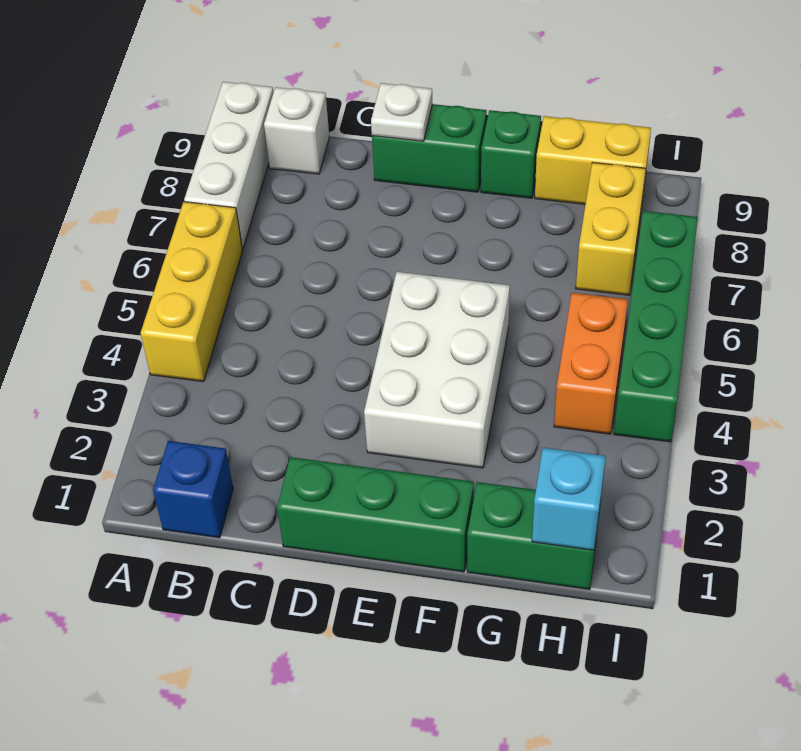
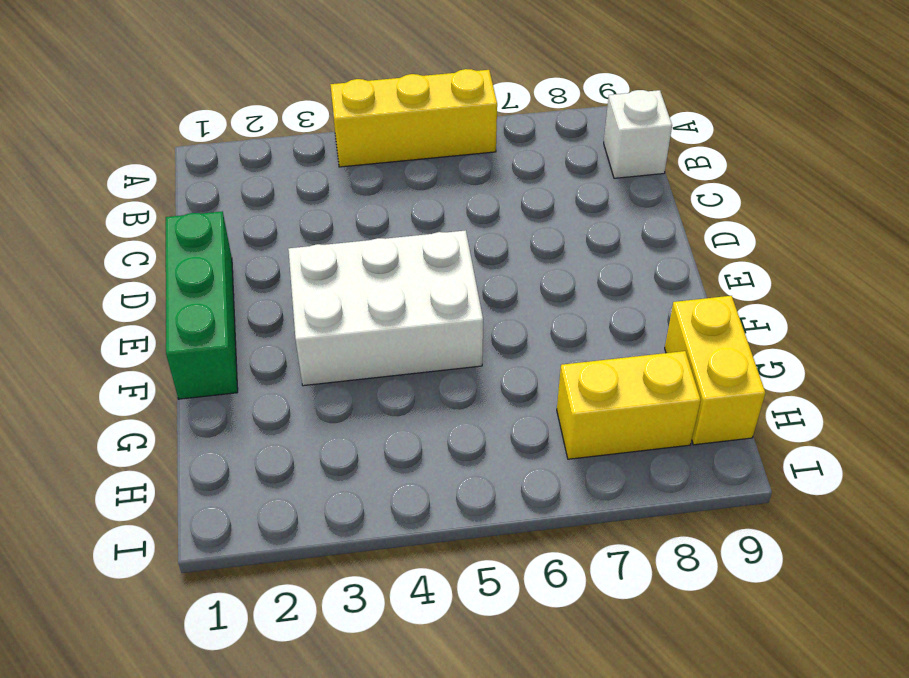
none -> white 1x3 brick [184,82,273,249]
none -> blue 1x1 brick [153,441,233,538]
none -> green 1x2 brick [372,104,487,192]

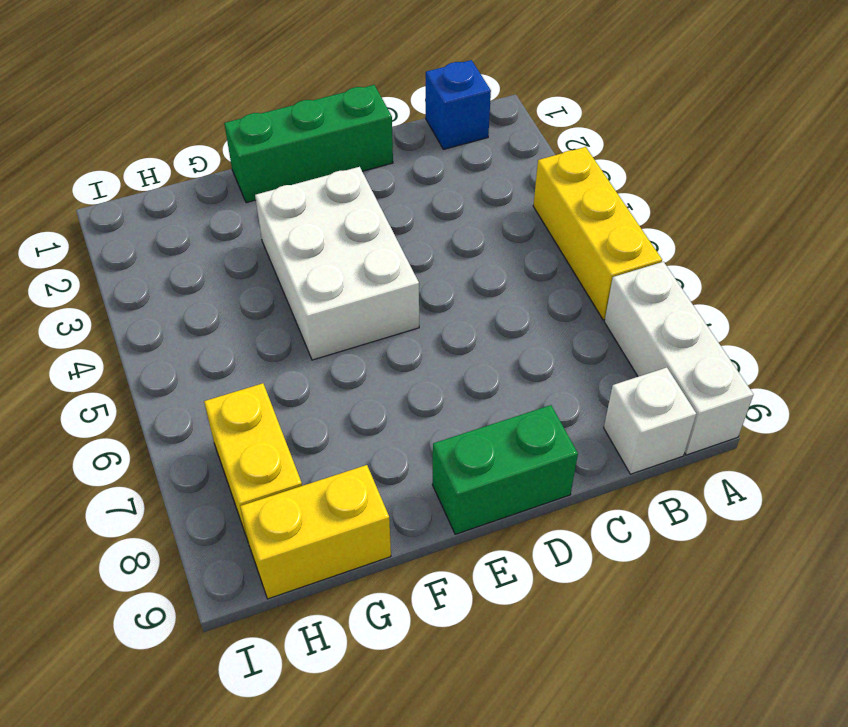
none -> green 1x1 brick [481,110,541,198]
none -> green 1x2 brick [467,482,600,589]
none -> orange 1x2 brick [554,293,628,434]

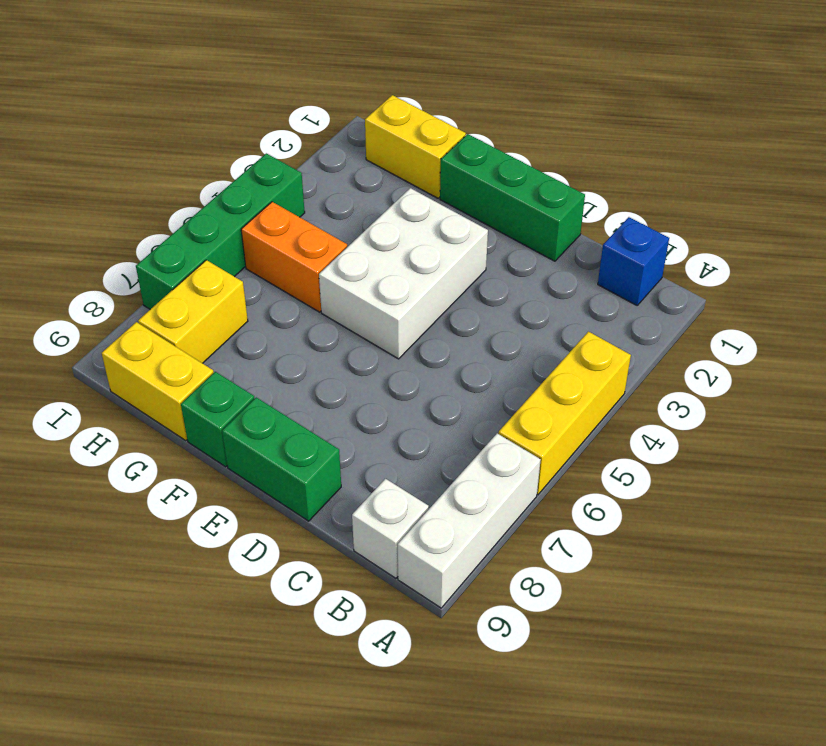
yellow 1x2 brick [365,95,466,198] -> green 1x2 brick [467,482,600,589]
orange 1x2 brick [241,202,347,312] -> orange 1x2 brick turned to [554,293,628,434]
none -> white 1x1 plate [371,83,432,141]
none -> cyan 1x1 brick [532,448,606,550]

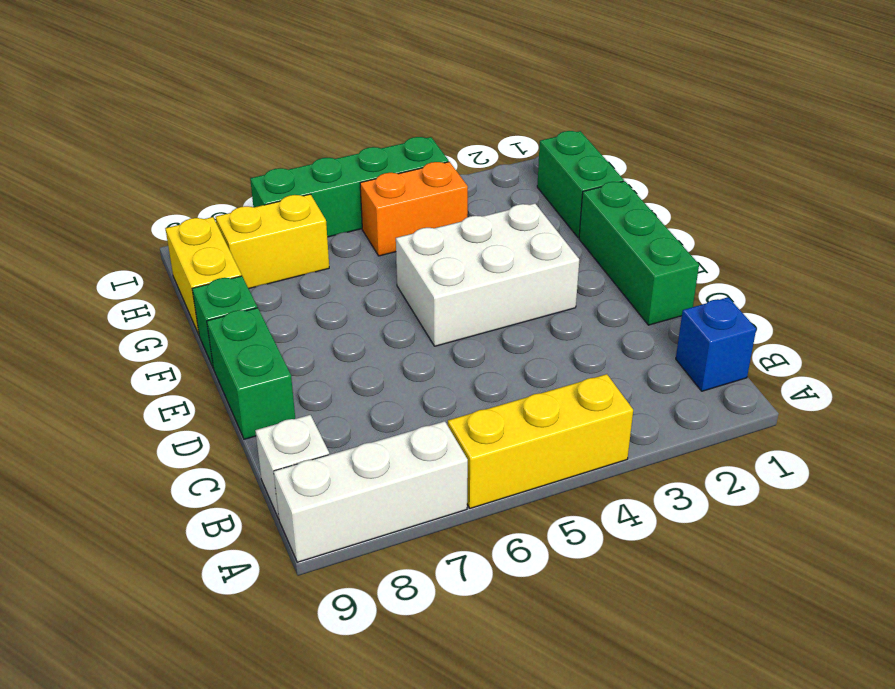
none -> white 1x1 plate [371,83,432,141]
none -> cyan 1x1 brick [532,448,606,550]

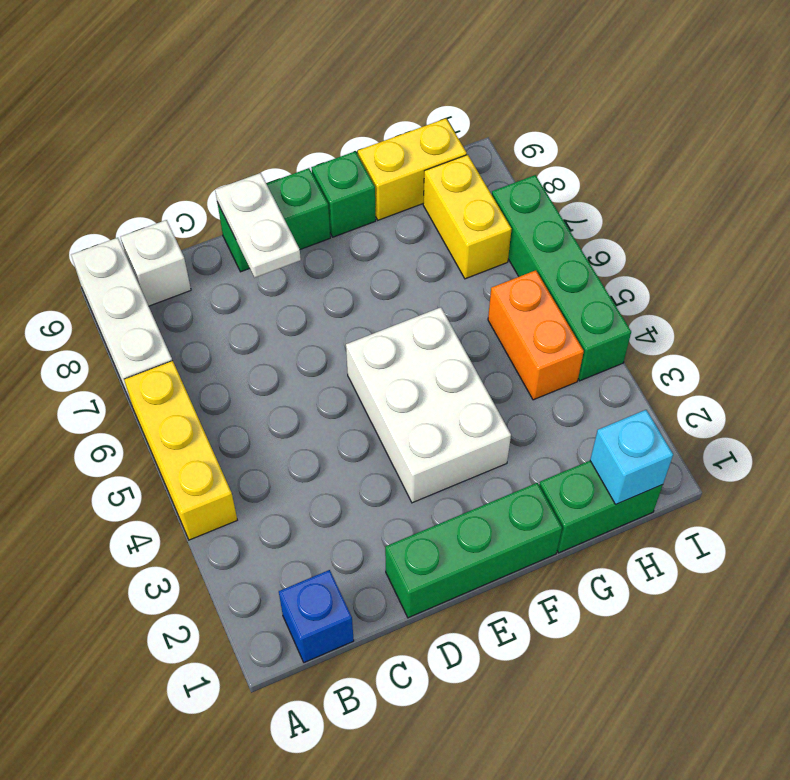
white 1x2 plate [215,173,301,278] -> white 1x1 plate [371,83,432,141]

